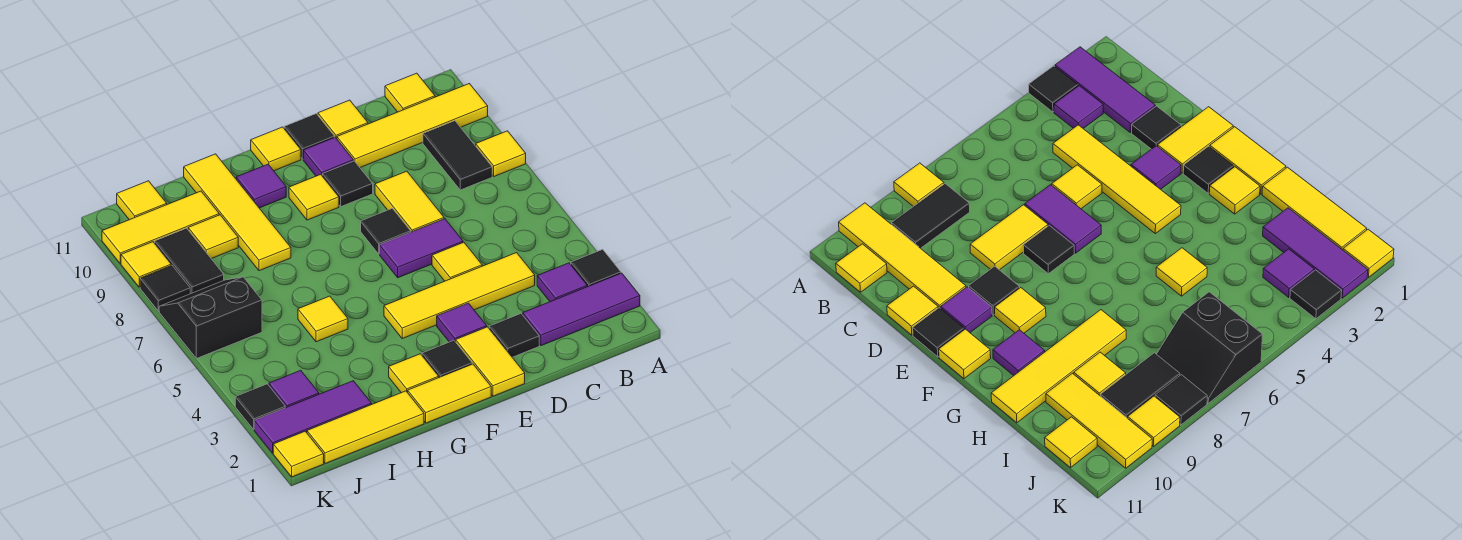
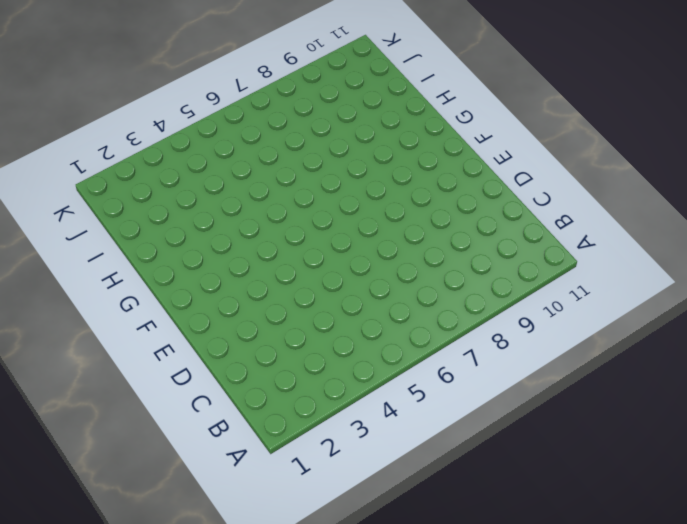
none -> purple 1x3 tile [523,273,640,346]
none -> black 1x1 tile [571,249,621,287]
none -> yellow 1x1 tile [476,131,526,176]
none -> yellow 1x4 tile [337,84,488,168]

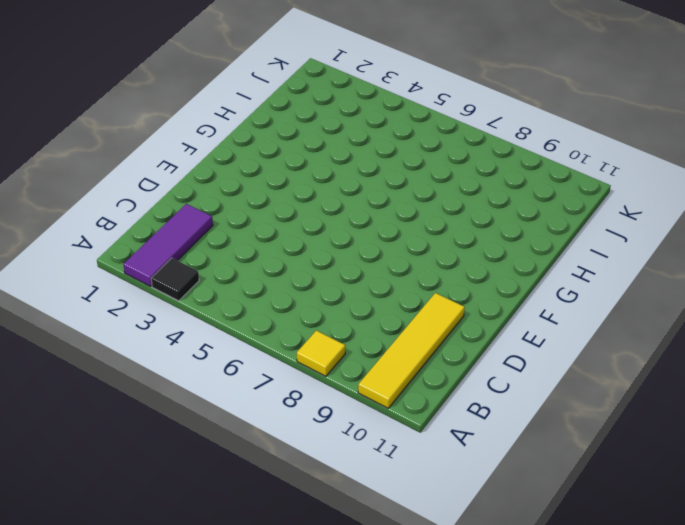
none -> purple 1x1 tile [537,263,587,302]
none -> black 1x2 tile [423,121,492,190]
none -> yellow 1x1 tile [385,73,435,112]
none -> yellow 1x4 tile [384,253,535,339]

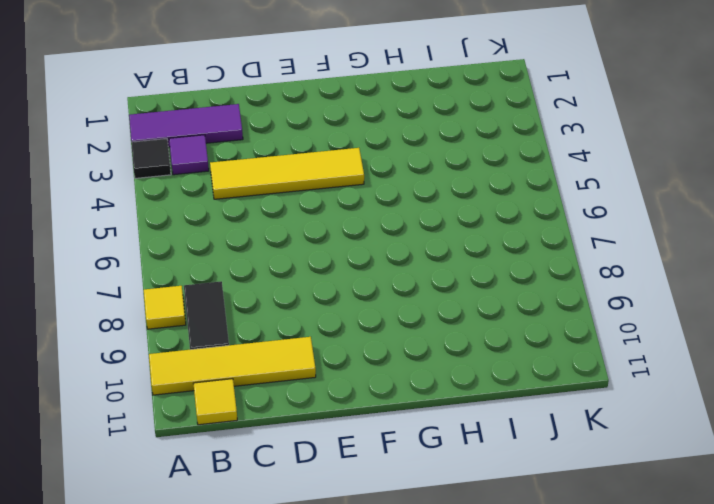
none -> black 1x1 tile [489,314,539,357]
none -> yellow 1x1 tile [432,242,482,281]
none -> purple 1x2 tile [380,219,463,278]
none -> yellow 1x2 tile [375,171,444,232]

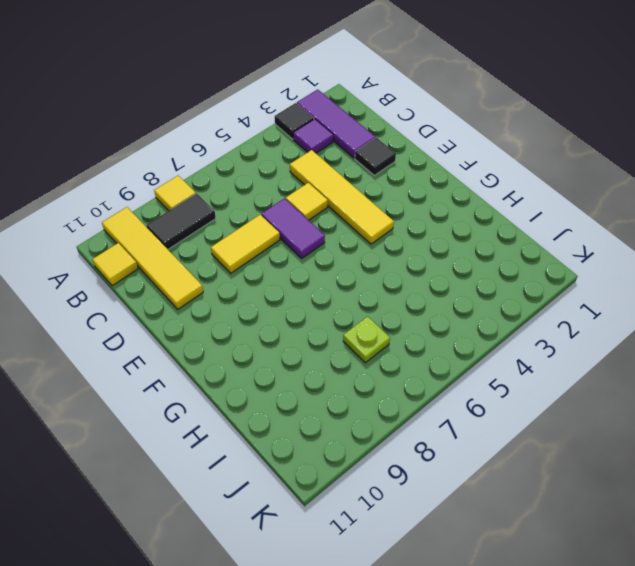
lime 1x1 plate [343,316,390,363] -> none
none -> yellow 1x1 tile [318,100,368,139]
none -> yellow 1x2 tile [456,327,525,396]
none -> purple 1x1 tile [437,303,487,342]
none -> black 1x1 tile [361,208,411,254]

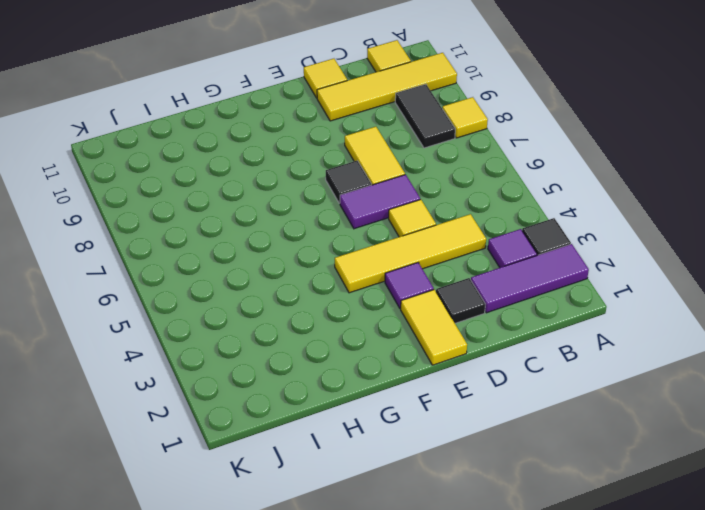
none -> black 1x1 tile [322,161,373,206]
none -> purple 1x1 tile [303,137,353,176]
none -> black 1x1 tile [284,114,334,159]
none -> yellow 1x2 tile [408,364,491,423]

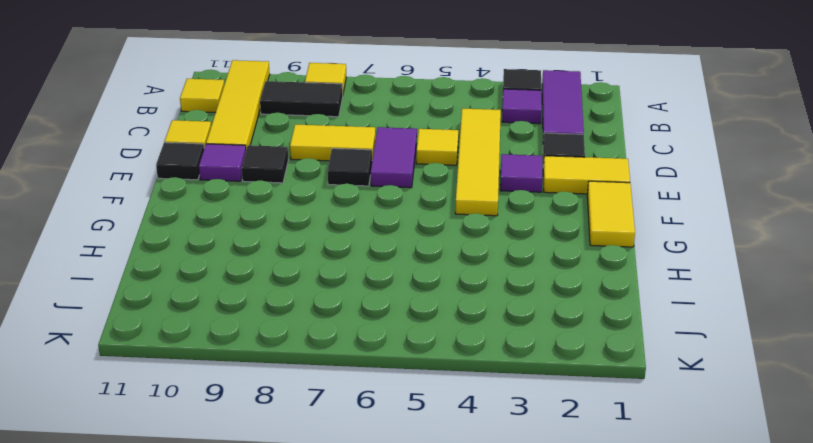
none -> black 1x1 tile [422,340,472,377]
none -> yellow 1x1 tile [289,174,339,220]
none -> yellow 1x1 tile [251,127,301,171]
none -> yellow 1x1 tile [389,354,439,393]

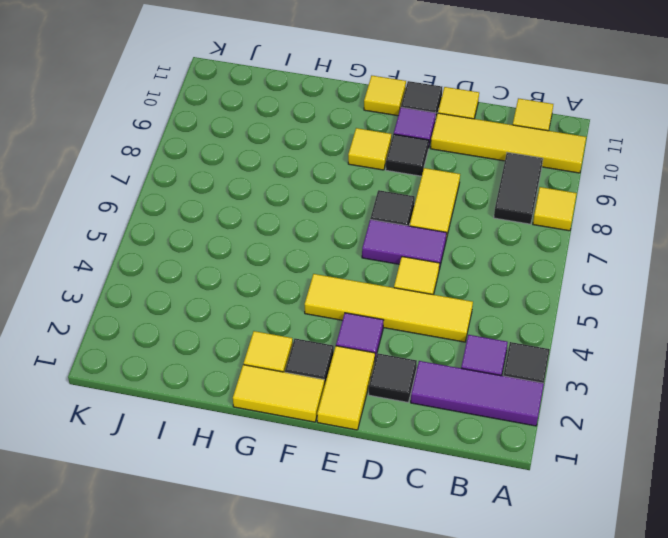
none -> purple 1x1 tile [236,164,286,208]
none -> yellow 1x3 tile [307,391,424,464]
none -> yellow 1x1 tile [298,296,348,342]
none -> yellow 1x4 tile [184,154,291,271]

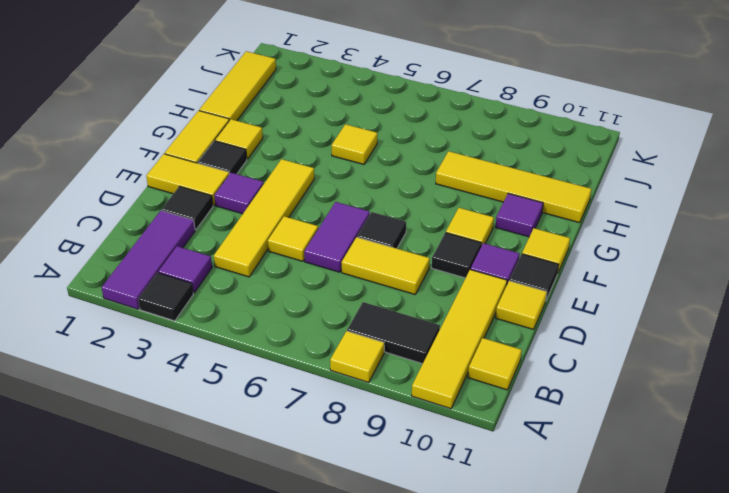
none -> purple 1x3 tile [254,381,372,453]
none -> yellow 1x1 tile [188,215,238,259]
none -> yellow 1x3 tile [102,191,219,264]
none -> purple 1x1 tile [269,370,319,408]

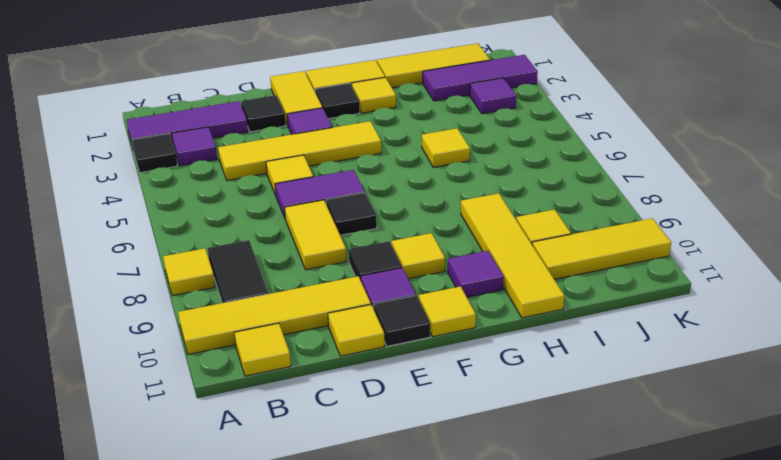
none -> black 2x2 slope [159,277,262,358]
none -> black 1x2 tile [155,228,224,294]
none -> yellow 1x1 tile [117,181,167,220]
none -> yellow 1x1 tile [273,431,324,477]

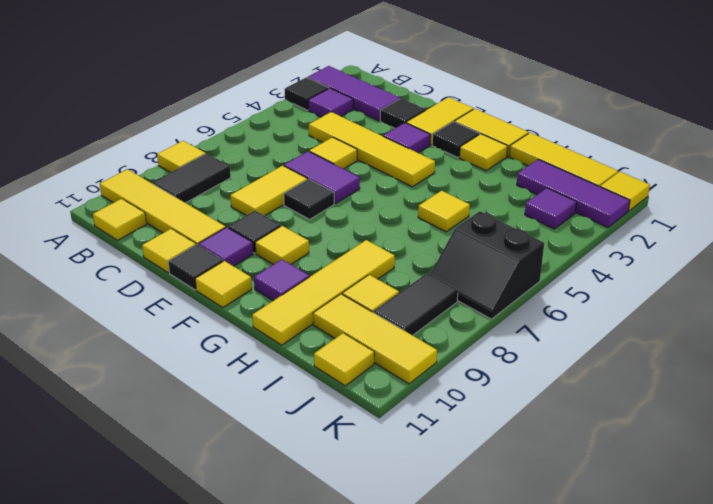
none -> black 1x1 tile [235,384,285,429]
none -> black 1x1 tile [140,265,190,311]
none -> yellow 1x1 tile [121,242,171,287]

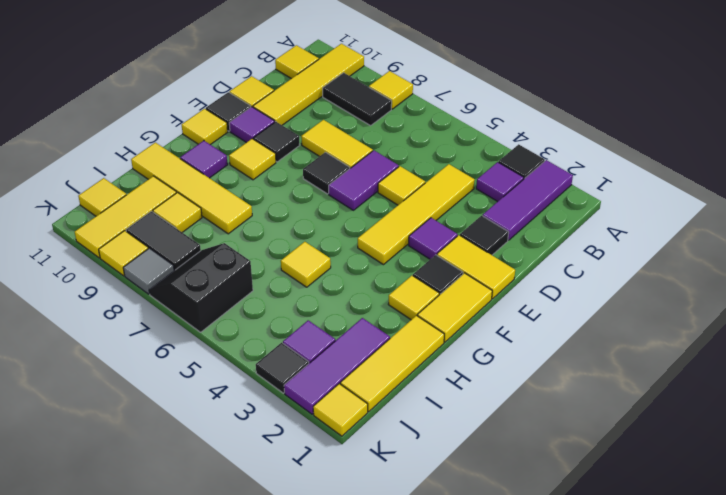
grey 1x1 tile [123,248,174,294] -> black 1x1 tile [140,265,190,311]

